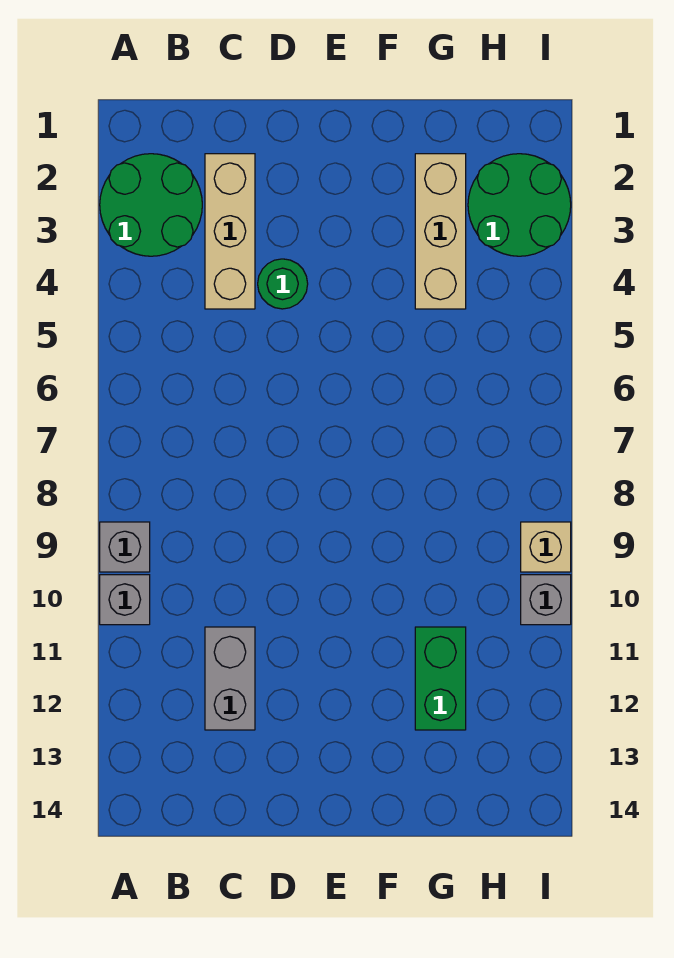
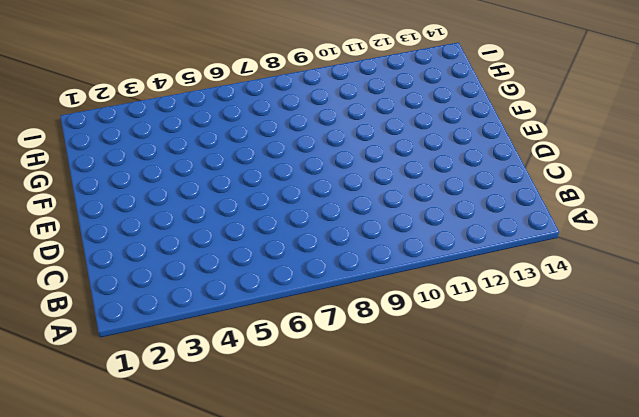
none -> green 2x2 round brick [100,154,202,256]
none -> grey 1x1 brick [100,522,150,572]

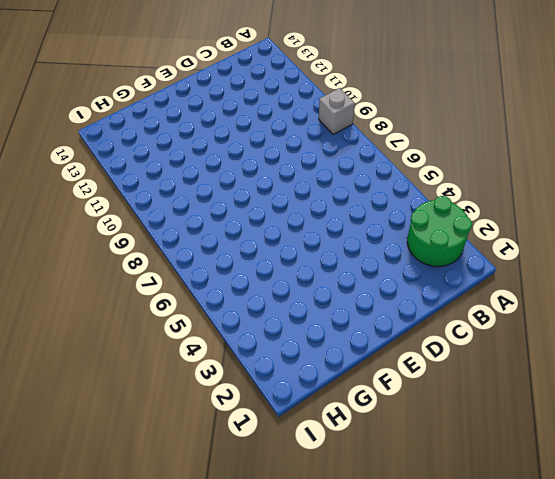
none -> grey 1x1 brick [100,575,150,625]
none -> tan 1x3 brick [205,154,255,309]

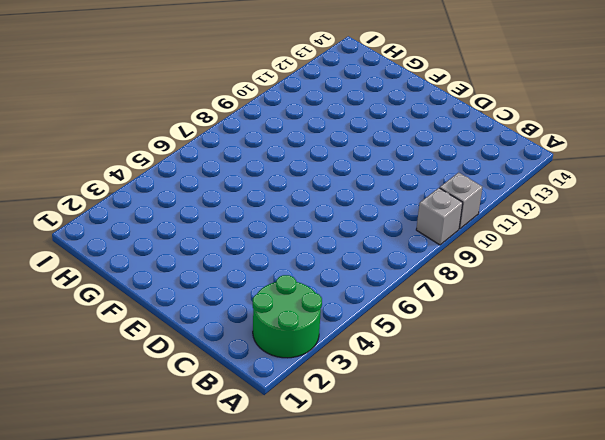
none -> tan 1x3 brick [205,154,255,309]
none -> grey 1x2 brick [205,627,255,730]

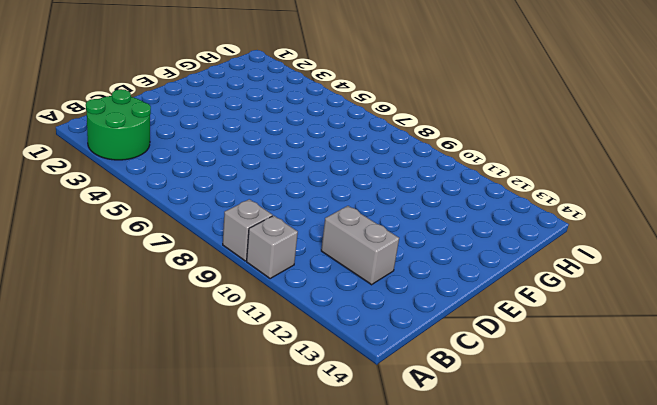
none -> tan 1x3 brick [205,154,255,309]
none -> green 1x1 round brick [258,259,308,309]

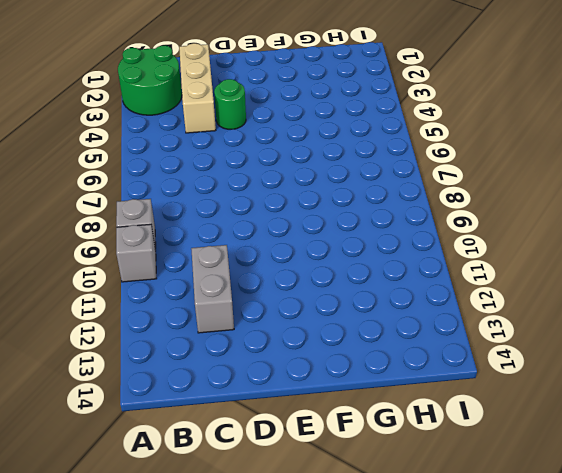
none -> tan 1x3 brick [415,154,466,309]
none -> green 1x2 brick [415,627,466,730]

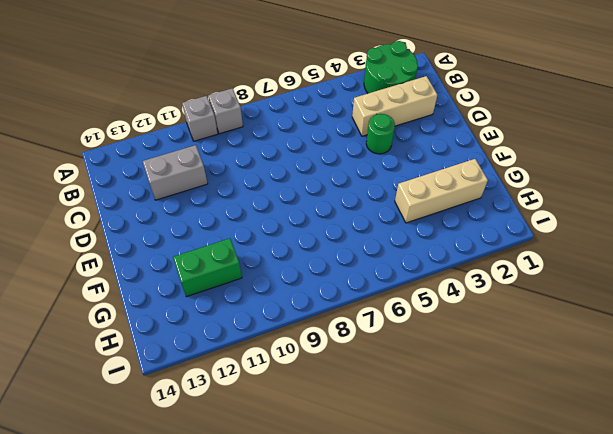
none -> green 2x2 round brick [468,154,571,256]
none -> tan 1x1 brick [521,522,571,572]

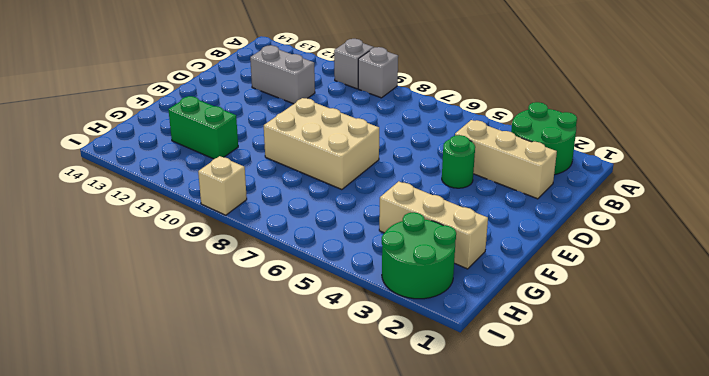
tan 2x3 brick [264,98,379,190] -> none
none -> grey 1x1 brick [521,575,571,625]

